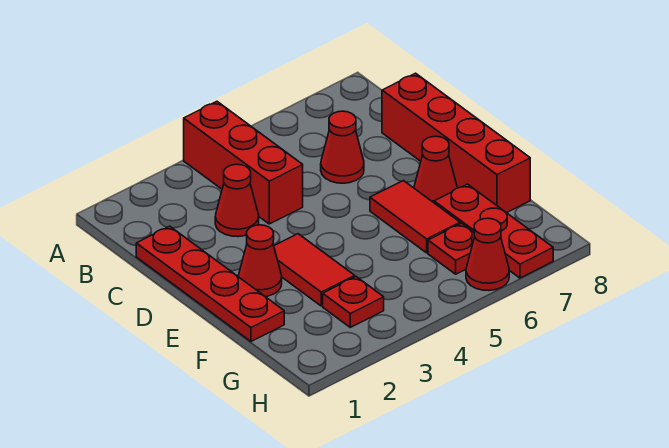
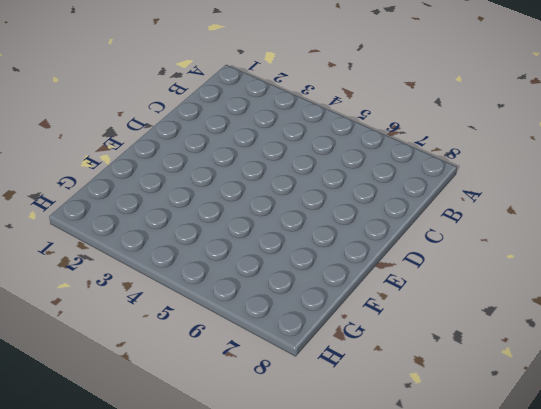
none -> red 1x3 brick [184,101,303,224]
none -> red 1x4 plate [136,226,284,341]
none -> red 1x1 cone [215,164,259,237]

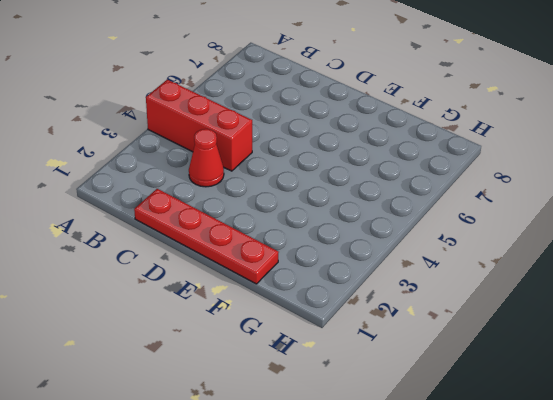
none -> red 1x1 cone [321,111,364,183]
none -> red 1x4 brick [382,73,530,213]
none -> red 1x1 cone [239,225,282,297]

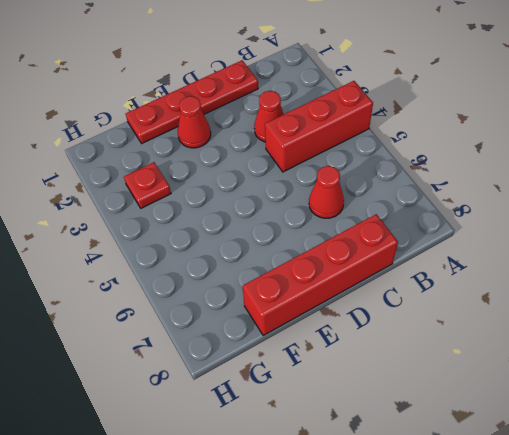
none -> red 1x2 tile [274,234,355,306]
none -> red 1x2 tile [370,181,460,253]
none -> red 1x1 cone [414,136,457,203]

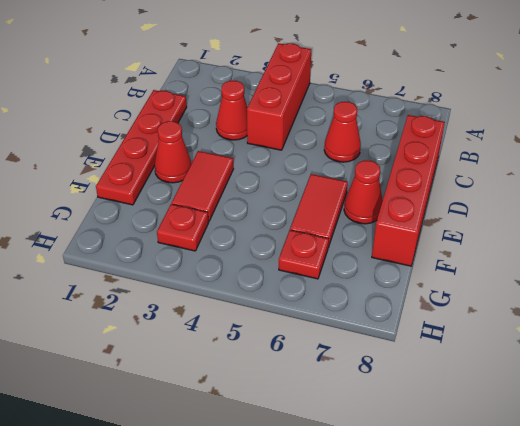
none -> red 1x3 plate [434,184,553,278]
none -> red 1x1 cone [466,218,509,291]

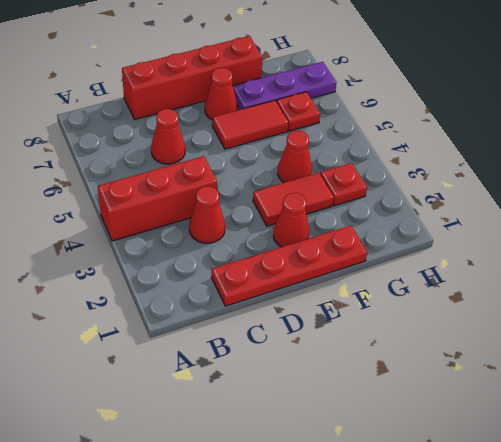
red 1x1 cone [277,130,312,183] -> red 1x1 cone moved to [466,218,509,291]
purple 1x3 plate [233,62,337,110] -> red 1x3 plate [434,184,553,278]

